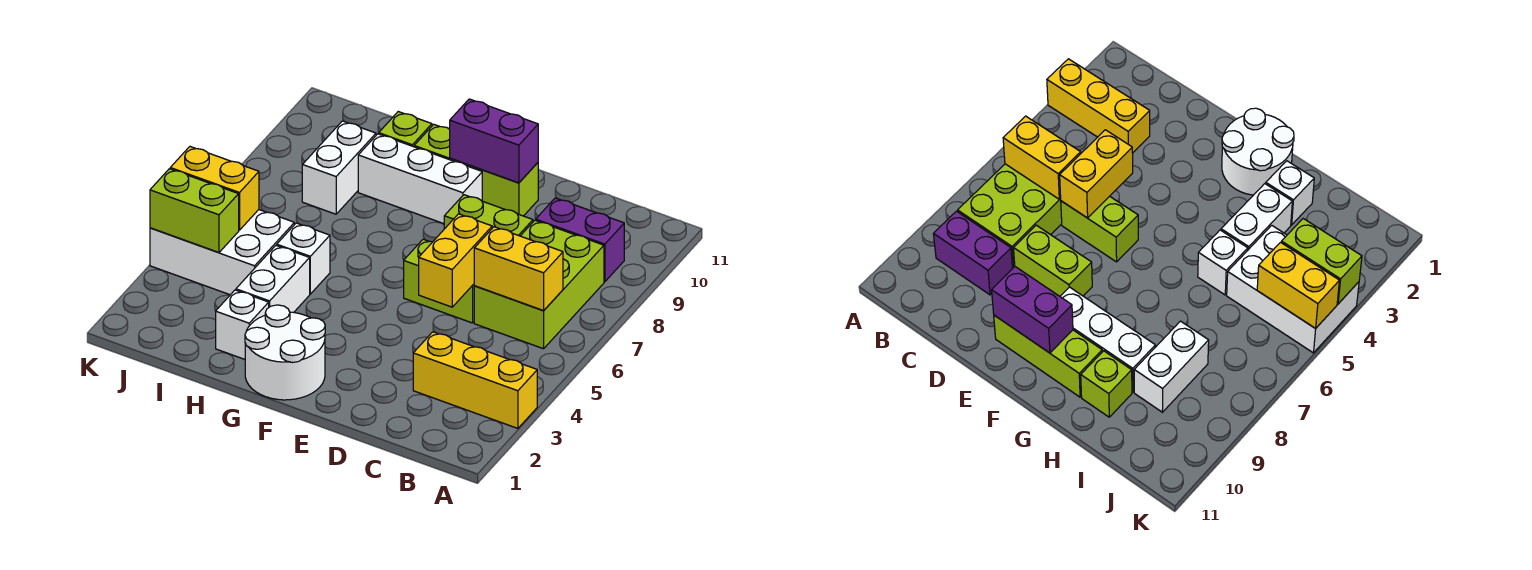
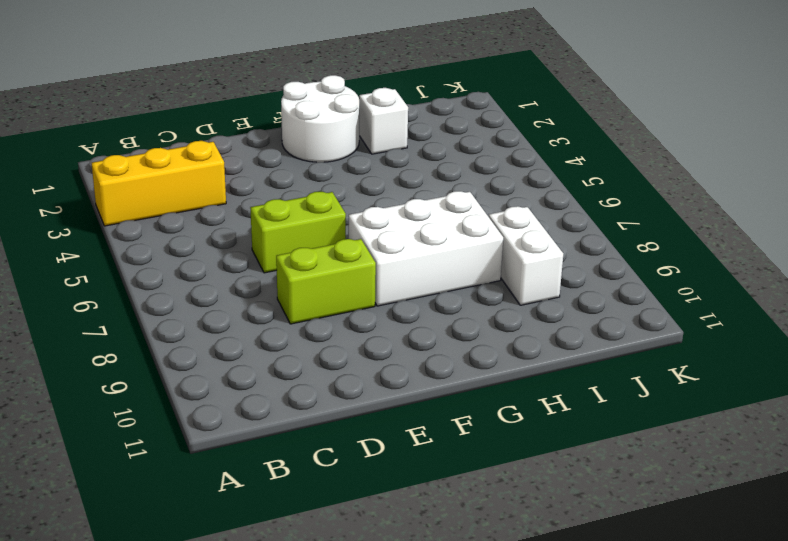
white 2x3 brick [348,191,503,306] -> white 2x3 brick moved to [150,210,294,295]
none -> lime 2x3 brick [474,220,604,349]
none -> purple 1x2 brick [536,198,624,282]
none -> lime 1x3 brick [414,124,538,216]

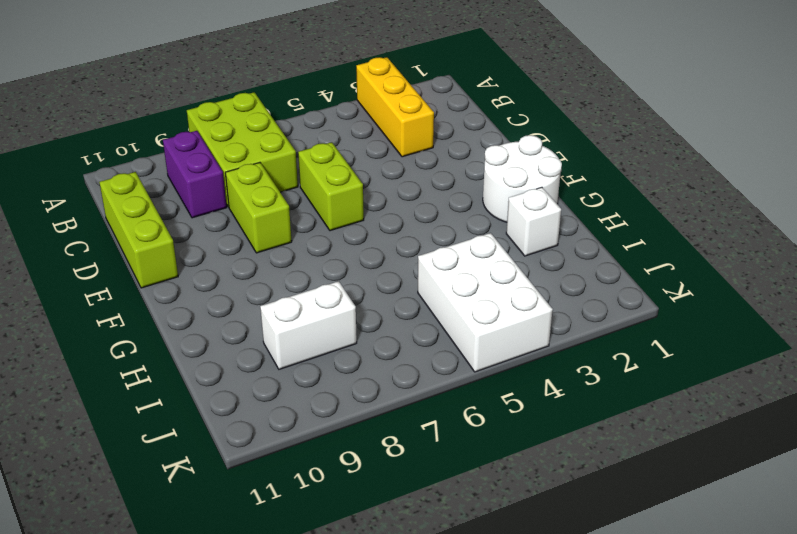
lime 2x3 brick [187,92,298,207] -> lime 2x3 brick turned to [474,220,604,349]
lime 1x3 brick [99,172,178,288] -> lime 1x3 brick moved to [414,124,538,216]
none -> white 1x3 brick [358,134,482,224]
none -> white 1x2 brick [236,245,310,312]
none -> white 1x1 brick [277,223,330,294]

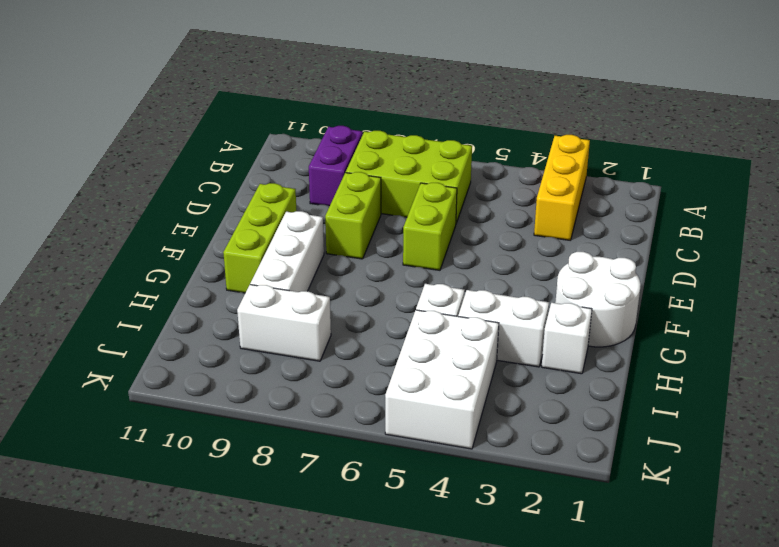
none -> lime 1x1 brick [379,112,432,147]
none -> yellow 1x2 brick [474,227,563,311]
none -> yellow 1x2 brick [419,214,492,307]

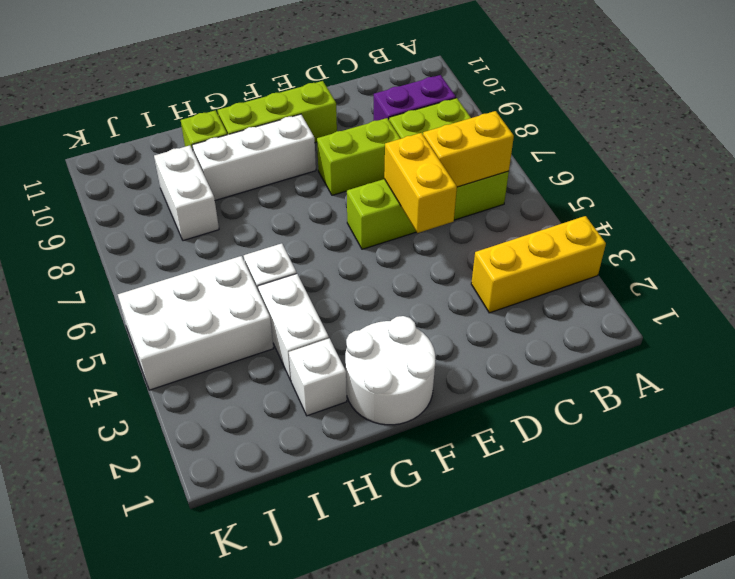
none -> purple 1x2 brick [450,99,538,183]
none -> lime 1x2 brick [150,169,239,253]
none -> yellow 1x2 brick [170,147,259,230]

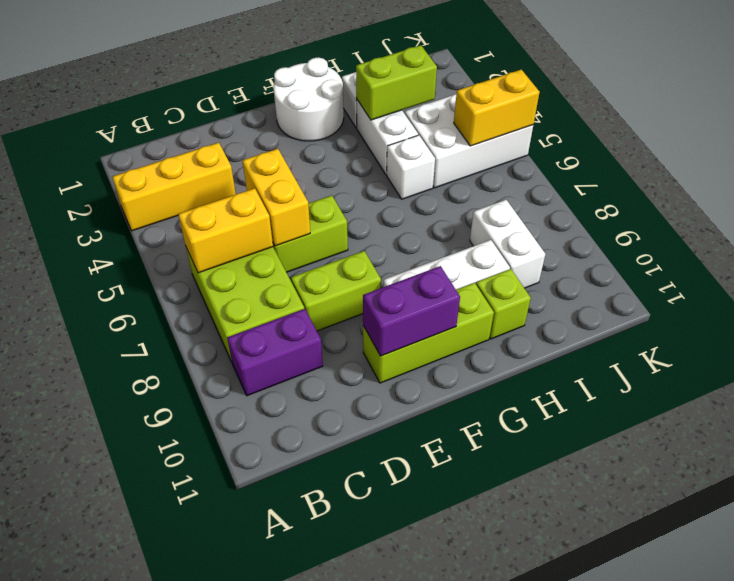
lime 1x2 brick [356,45,437,120] -> lime 1x2 brick moved to [150,169,239,253]

